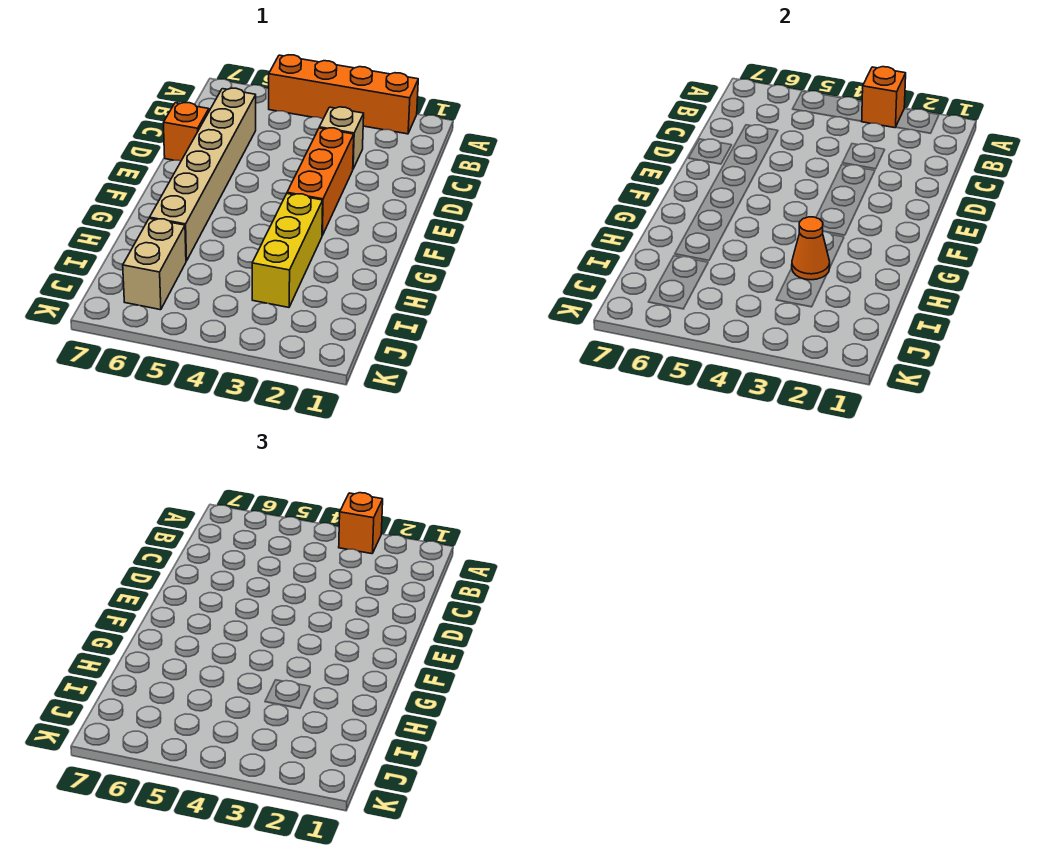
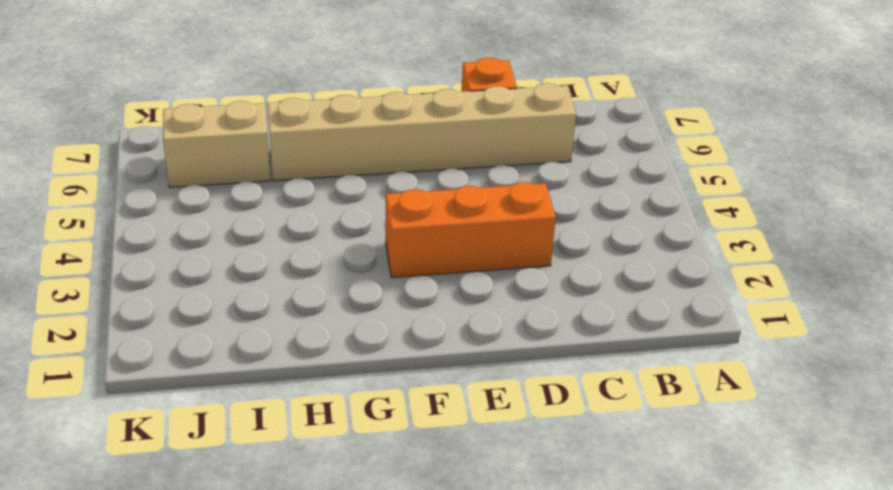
none -> orange 1x4 brick [269,55,418,134]
none -> tan 1x1 brick [319,107,364,169]

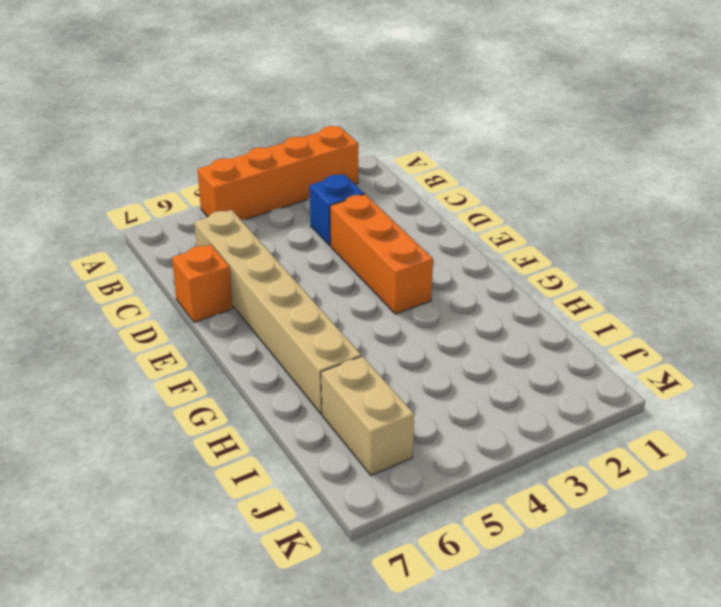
blue 1x1 brick [309,174,364,246] -> tan 1x1 brick [319,107,364,169]
none -> yellow 1x3 brick [252,194,323,307]
none -> orange 1x1 brick [862,67,906,128]

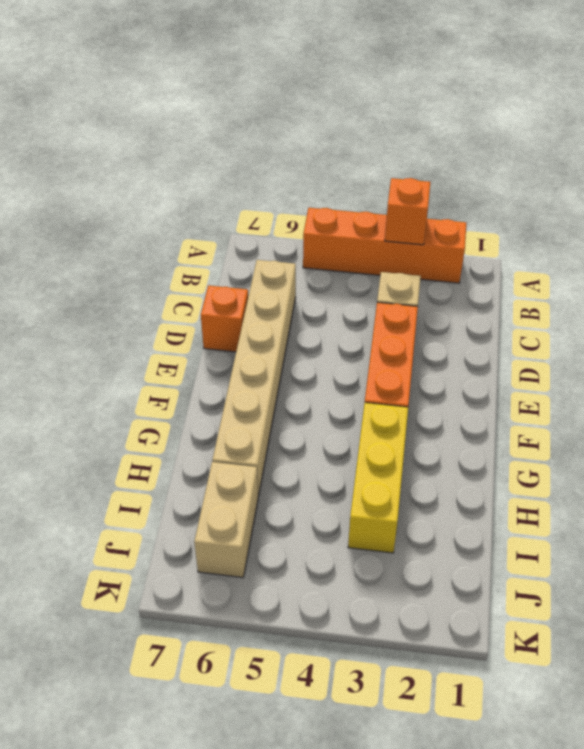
none -> orange 1x1 cone [792,217,830,280]
none -> orange 1x1 brick [339,493,383,554]

